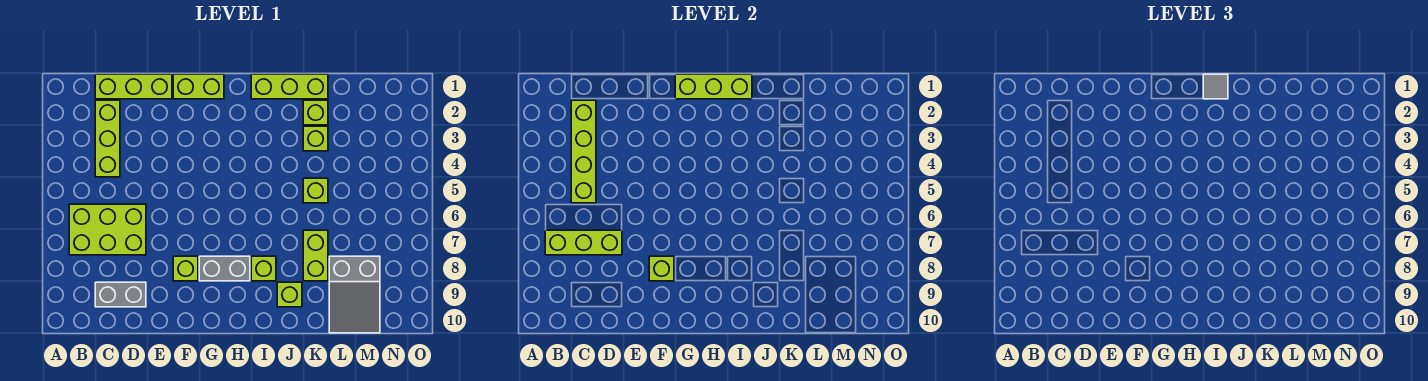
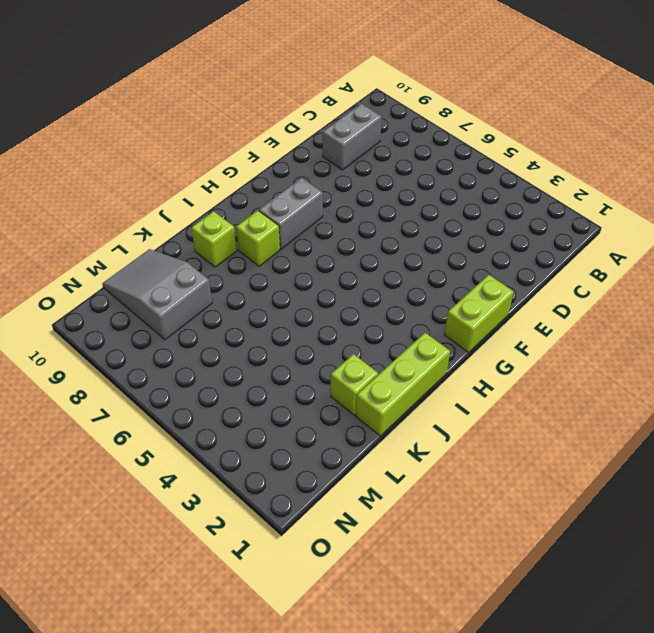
none -> lime 2x3 brick [69,204,146,255]
none -> lime 1x3 brick [95,74,172,99]
none -> lime 1x3 brick [95,100,120,177]

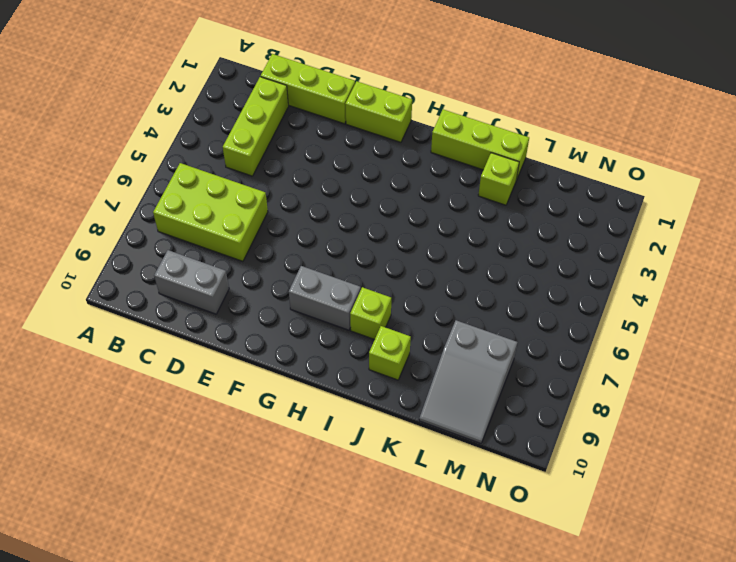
none -> lime 1x1 brick [173,256,198,281]
none -> lime 1x1 brick [303,126,328,151]
none -> lime 1x1 brick [303,178,328,203]

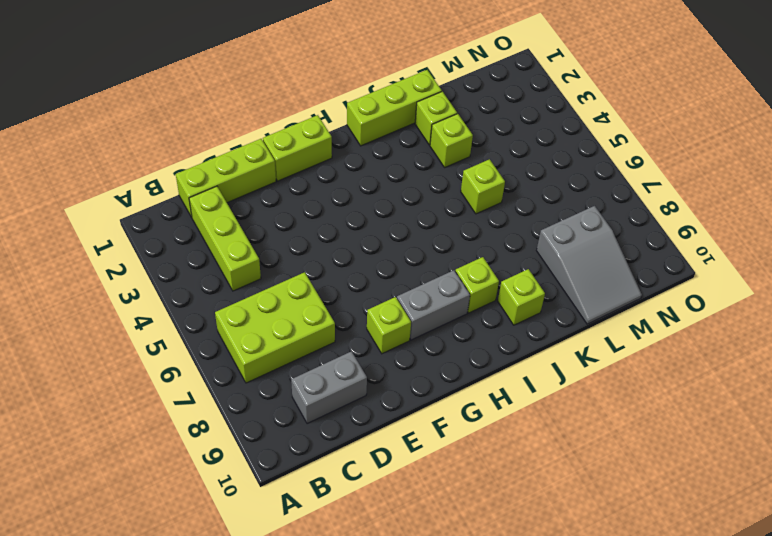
none -> lime 1x2 brick [303,230,328,281]
none -> lime 1x3 brick [545,230,622,255]
none -> lime 1x4 brick [571,100,596,203]

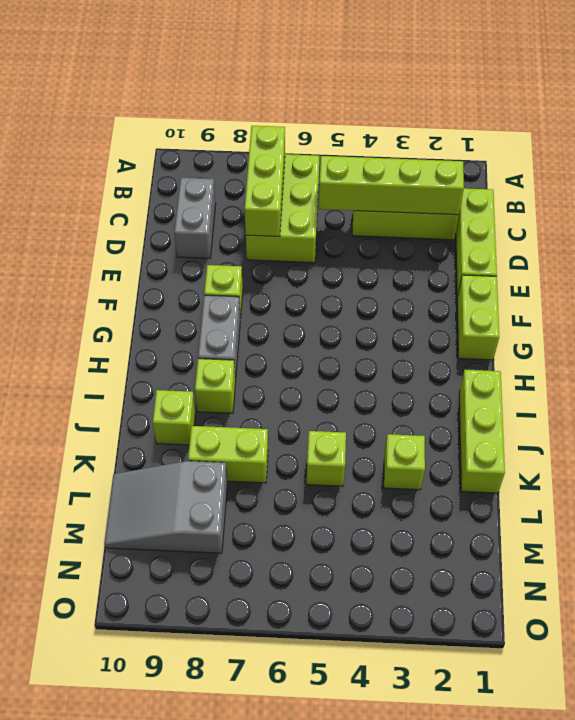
none -> lime 1x1 brick [303,100,328,125]
none -> lime 1x1 brick [649,256,674,281]
none -> lime 1x3 brick [675,74,752,99]

